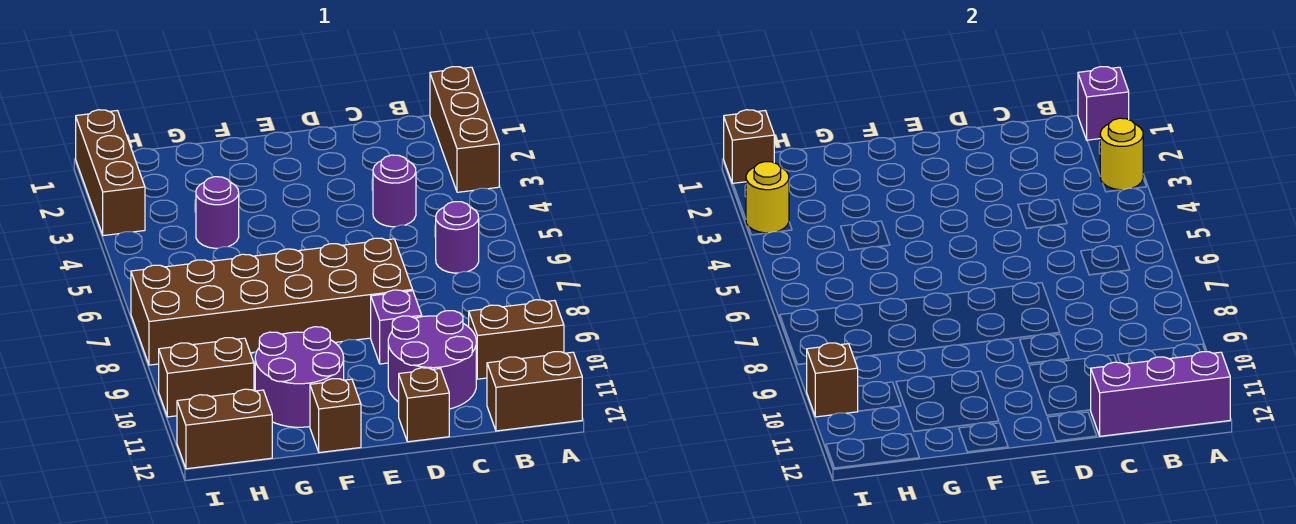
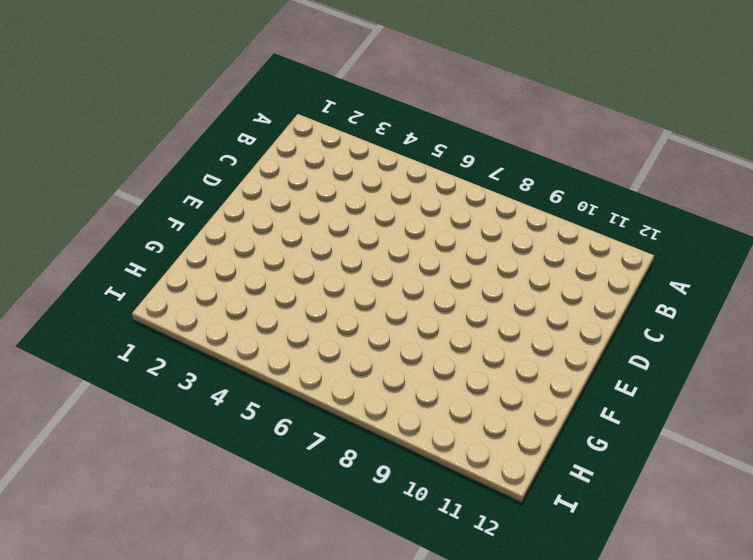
none -> brown 1x3 brick [430,67,499,192]
none -> brown 1x2 brick [469,300,564,379]
none -> brown 1x2 brick [487,352,582,431]

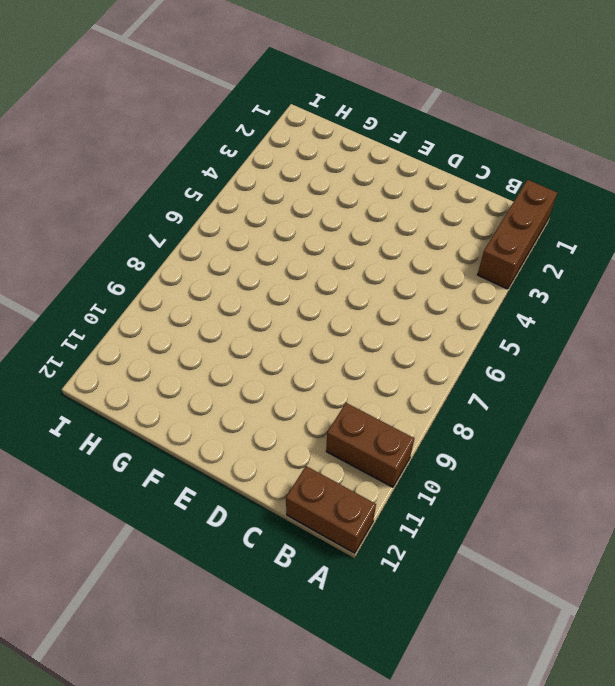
none -> purple 1x1 round brick [436,202,479,273]
none -> purple 1x1 round brick [373,155,416,227]
none -> purple 2x2 round brick [388,311,476,409]

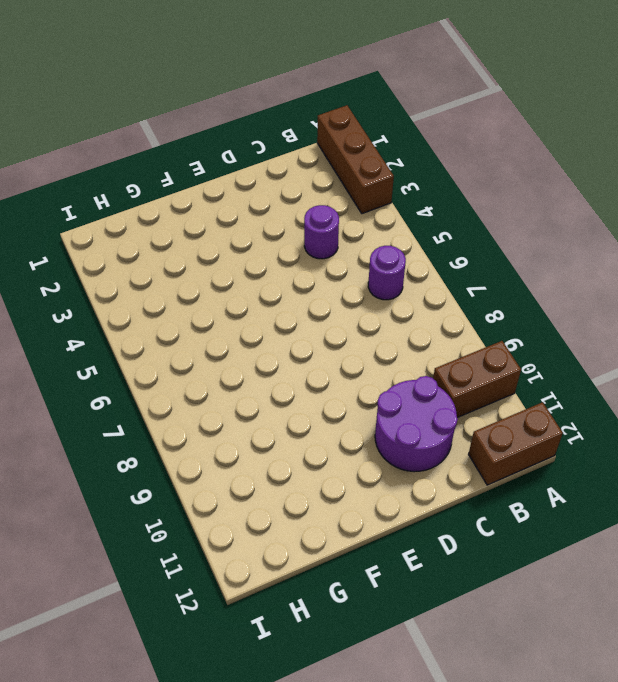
none -> brown 2x6 brick [131,238,413,365]
none -> purple 1x1 brick [371,290,422,364]
none -> brown 1x1 brick [399,368,449,442]

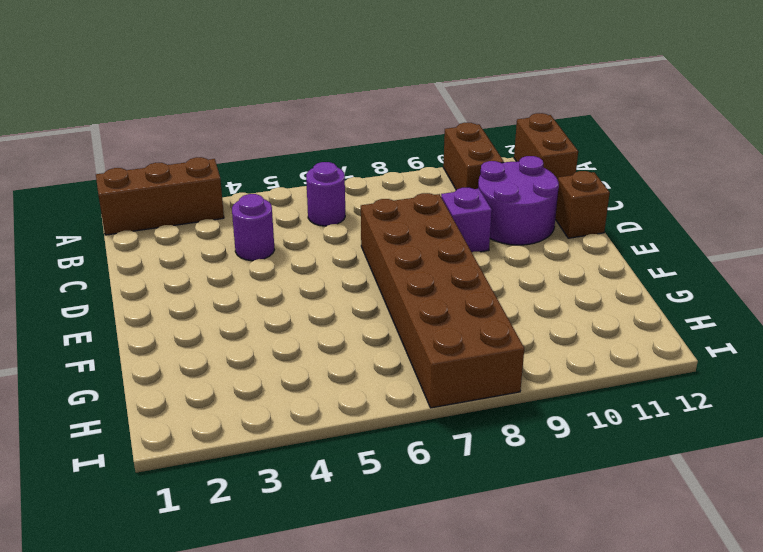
none -> purple 2x2 round brick [255,327,344,427]
none -> brown 1x1 brick [310,379,361,453]
none -> purple 1x1 round brick [196,177,239,248]

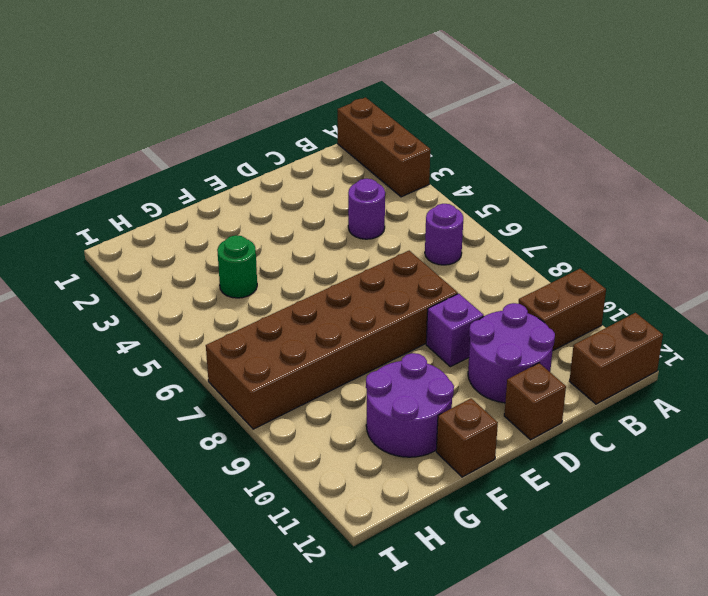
green 1x1 round brick [217,235,257,298] -> purple 1x1 round brick [196,177,239,248]
none -> brown 1x2 brick [159,338,254,417]
none -> brown 1x2 brick [177,389,272,469]
none -> brown 1x3 brick [76,110,145,236]

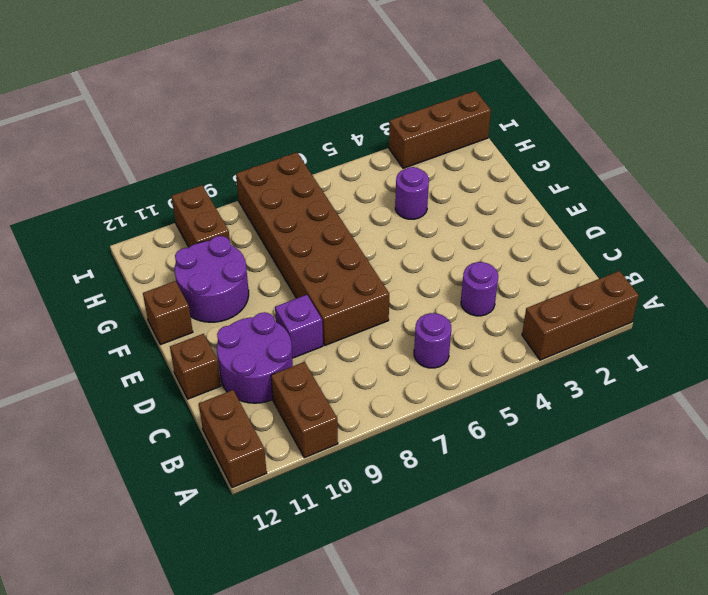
none -> brown 1x2 brick [177,389,272,469]
none -> purple 1x1 brick [1078,67,1129,140]
none -> yellow 1x1 round brick [1100,118,1143,190]

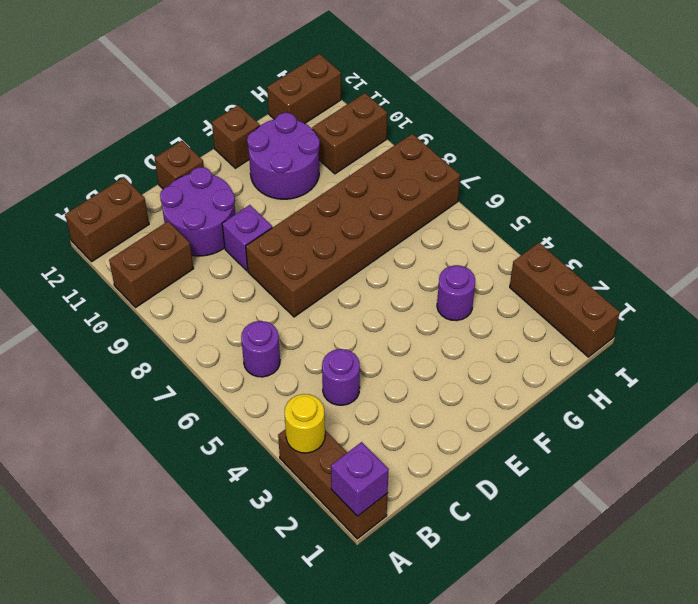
none -> purple 1x3 brick [1091,352,1230,436]
none -> brown 1x1 brick [724,110,774,184]
none -> yellow 1x1 round brick [746,162,789,233]

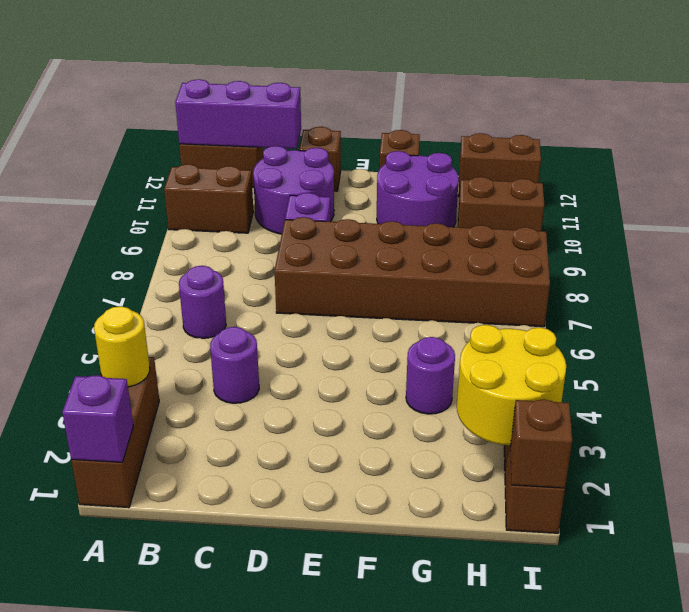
yellow 2x2 round brick [457,325,566,445] -> yellow 1x1 round brick [746,162,789,233]
none -> brown 1x1 brick [806,343,858,417]

